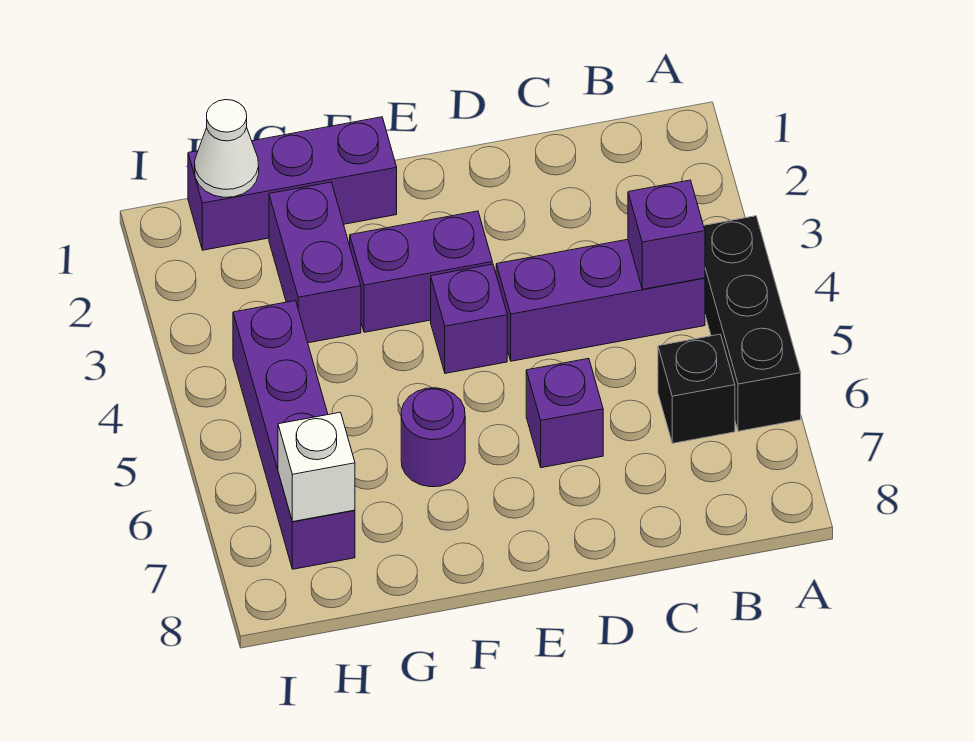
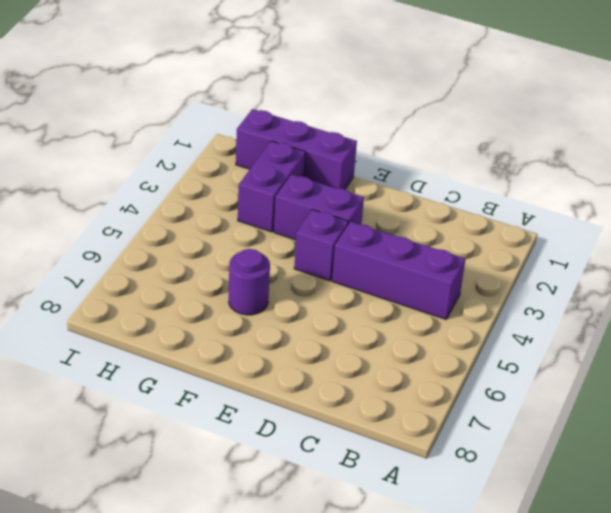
none -> black 1x3 brick [704,216,801,431]
none -> black 1x1 brick [658,334,735,443]
none -> purple 1x1 brick [526,358,603,468]

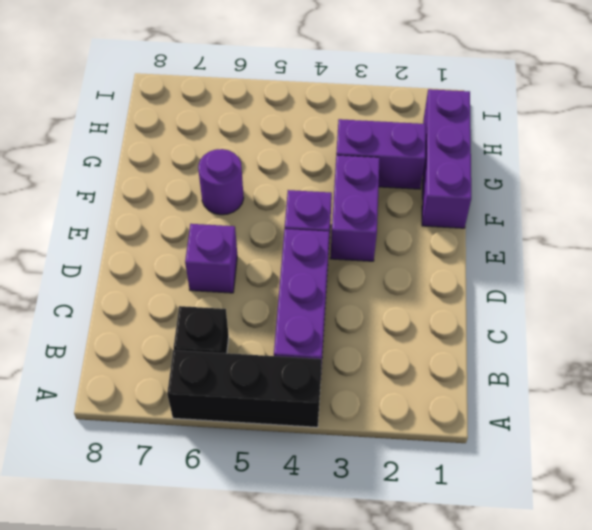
none -> purple 1x4 brick [233,301,355,569]
none -> purple 1x1 brick [628,180,705,289]
none -> white 1x1 cone [195,100,259,197]

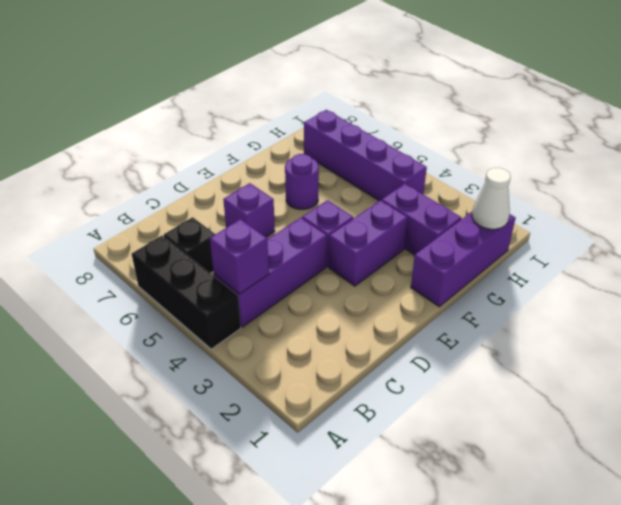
none -> white 1x1 brick [278,412,355,522]

